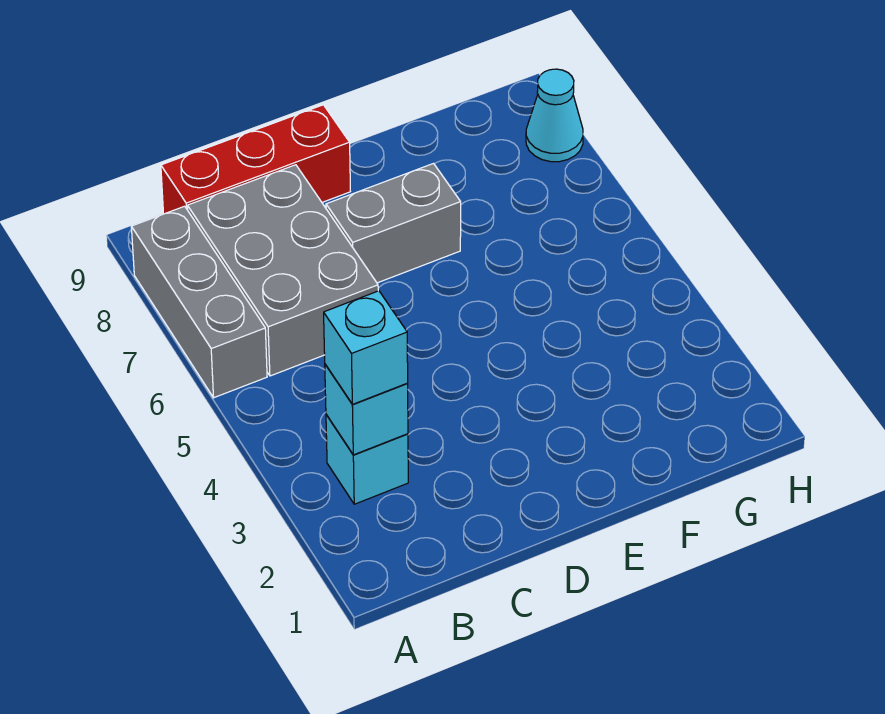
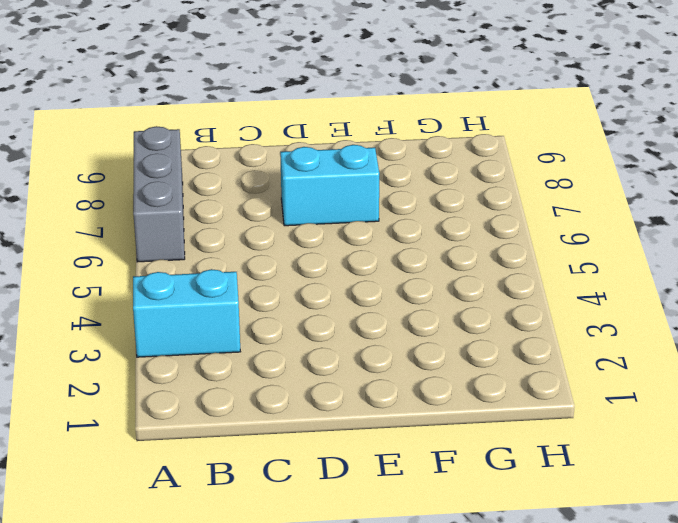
cyan 1x2 brick [133,269,240,357] -> cyan 1x1 brick [326,415,408,504]
cyan 1x2 brick [280,145,379,226] -> grey 1x2 brick [326,164,461,283]
none -> grey 2x3 brick [188,165,378,376]
none -> red 1x3 brick [161,105,350,214]

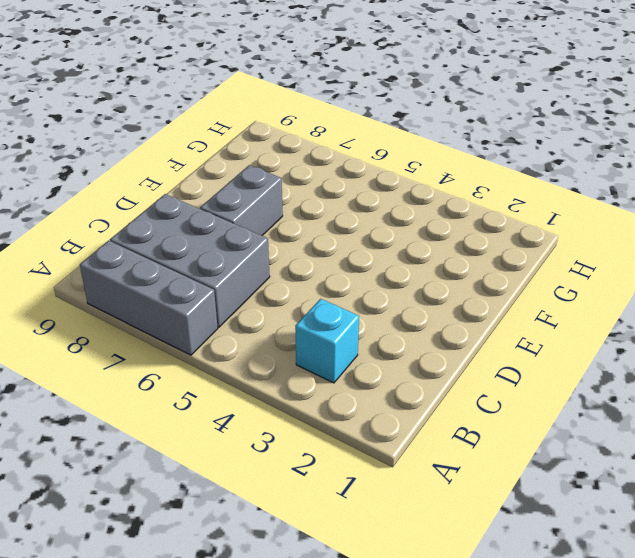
none -> red 1x3 brick [161,105,350,214]
none -> cyan 1x1 cone [526,69,583,162]

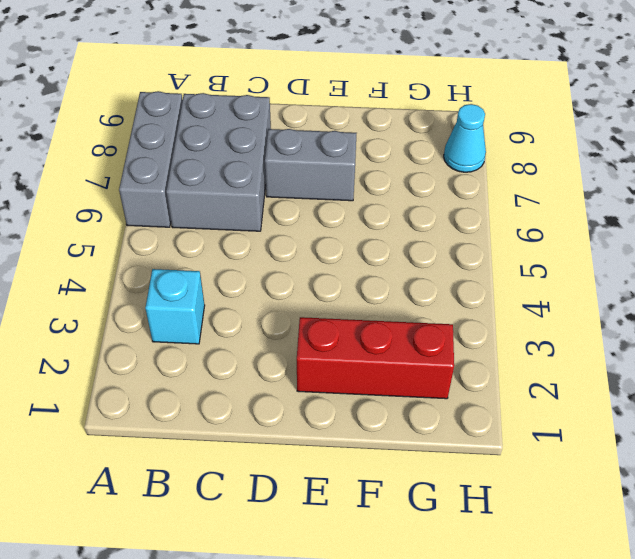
red 1x3 brick [297,317,454,399] -> red 1x3 brick moved to [161,105,350,214]
none -> cyan 1x1 brick [325,364,408,455]
none -> cyan 1x1 brick [324,291,408,404]

